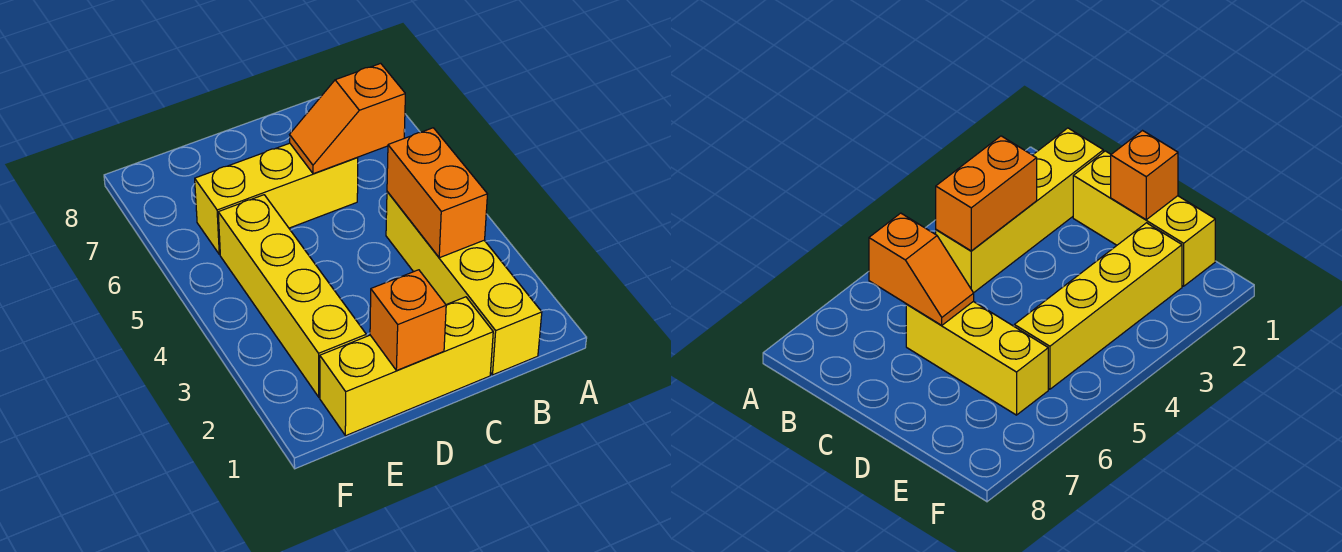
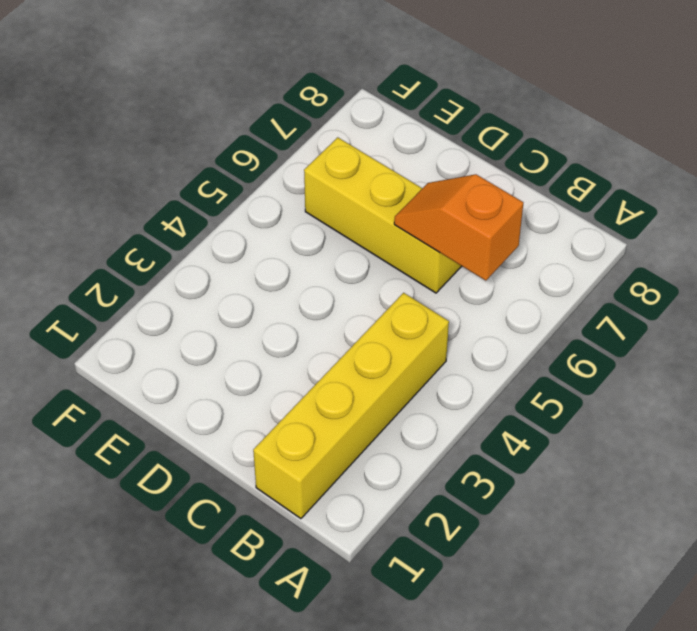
none -> yellow 1x3 brick [320,297,493,436]
none -> yellow 1x4 brick [218,195,366,397]

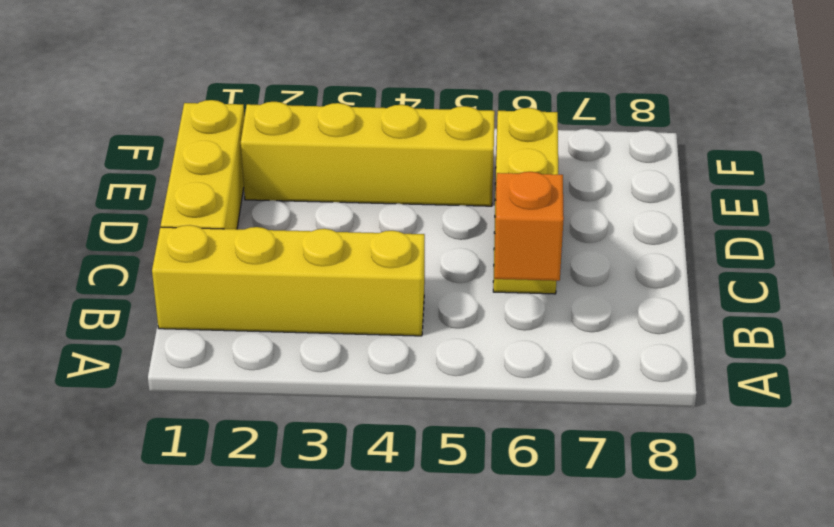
none -> orange 1x2 brick [387,128,487,258]
none -> orange 1x1 brick [370,270,446,371]

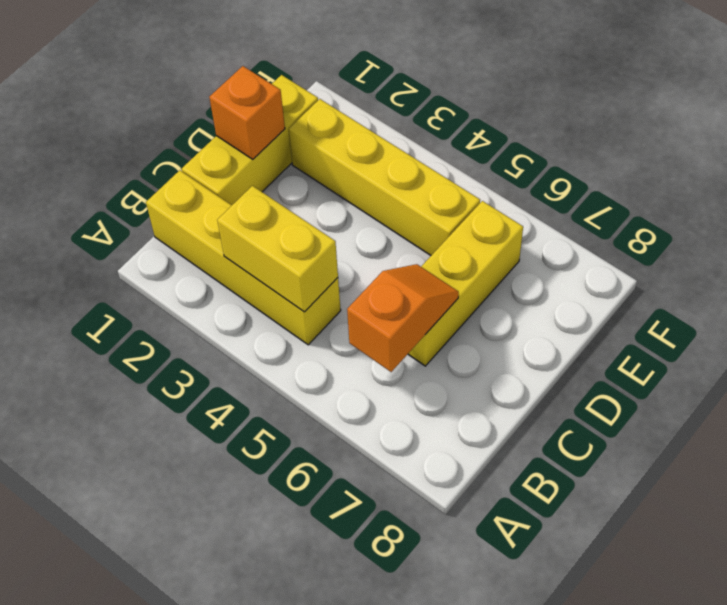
yellow 1x2 brick [217,186,338,312] -> orange 1x2 brick [387,128,487,258]

